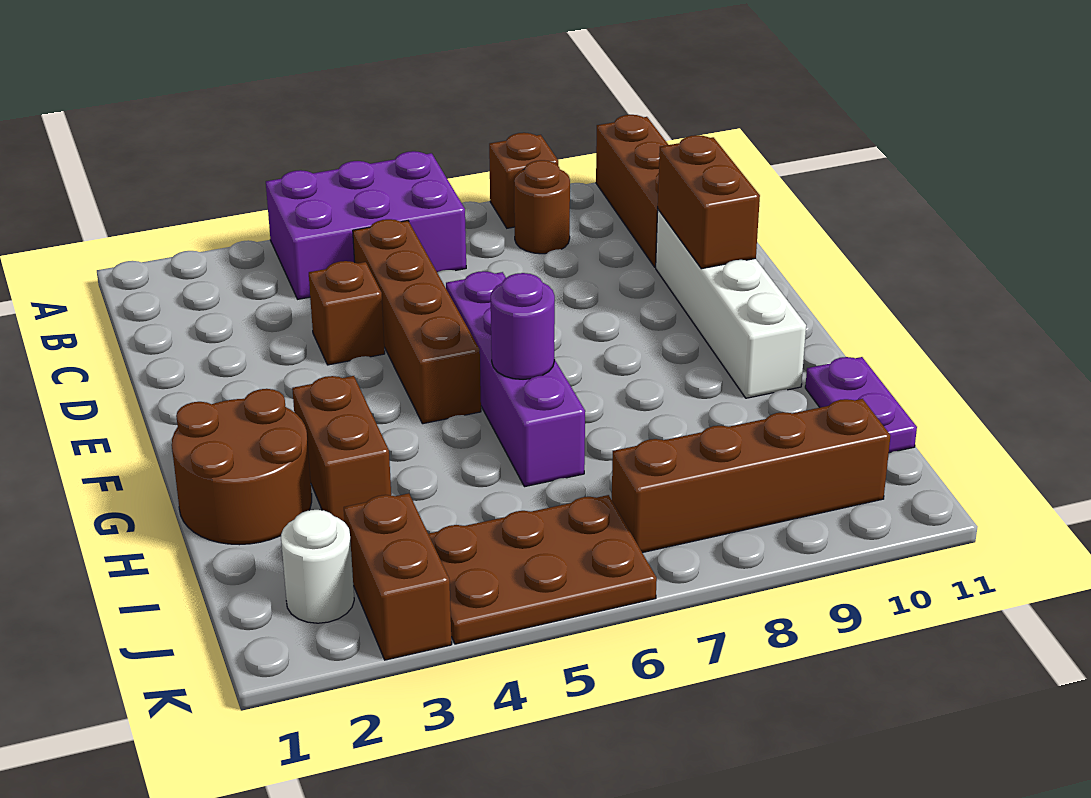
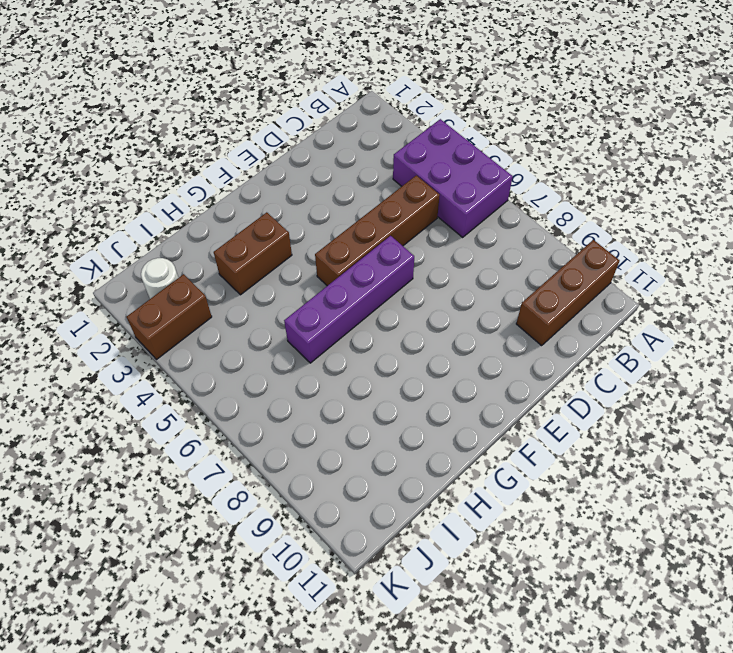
none -> brown 1x1 brick [489,133,558,228]
none -> brown 1x1 round brick [514,160,570,254]
none -> brown 1x1 brick [309,261,385,365]

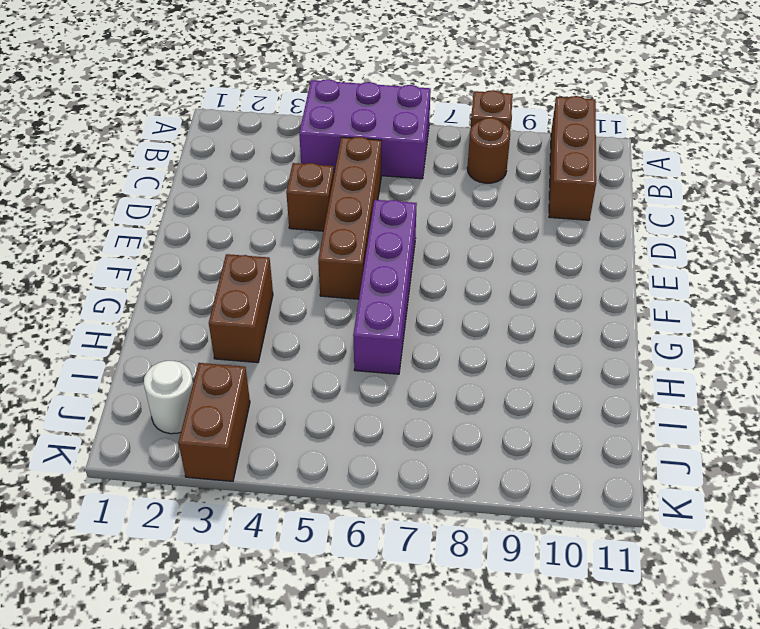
none -> white 1x4 brick [656,210,806,398]
none -> brown 2x2 round brick [172,389,312,545]
none -> purple 1x2 plate [805,357,917,453]

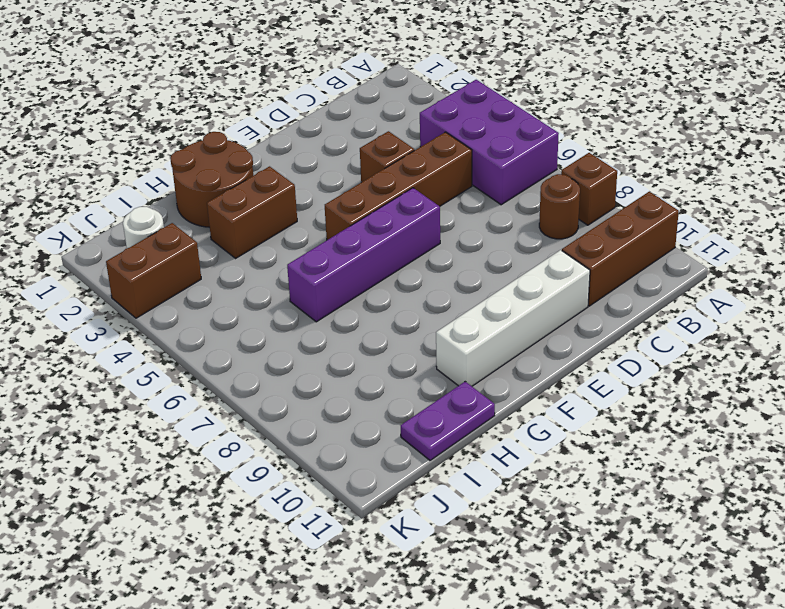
none -> brown 2x3 plate [429,495,657,644]
none -> brown 1x4 brick [612,399,891,553]
none -> brown 1x2 brick [658,135,760,269]

